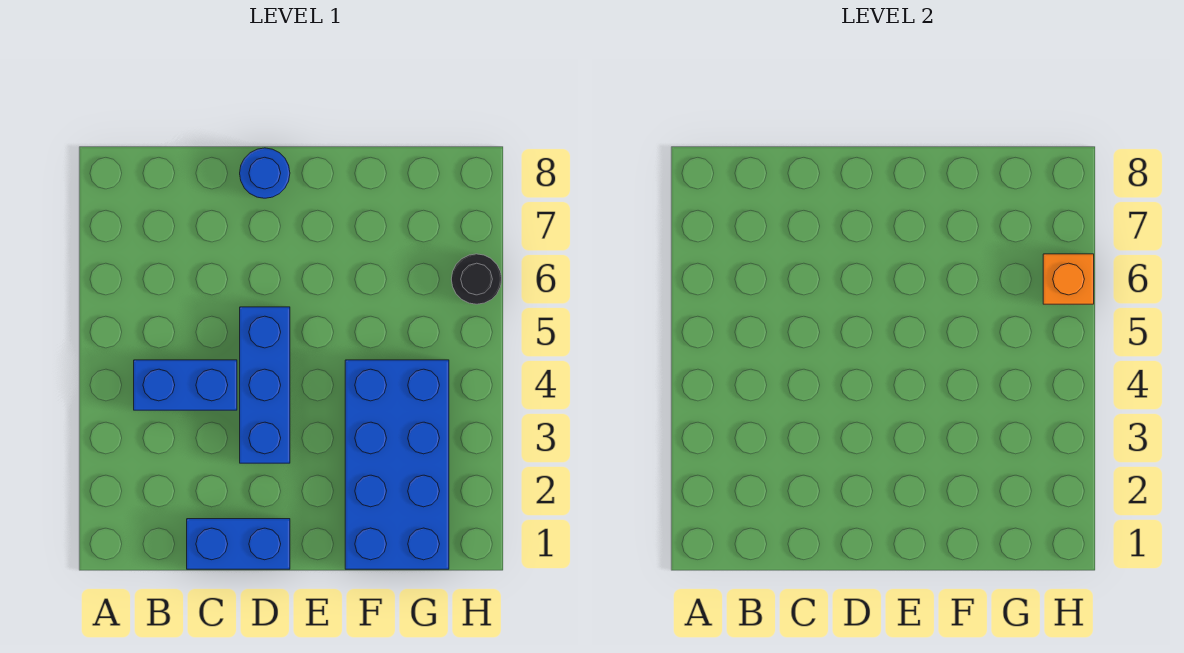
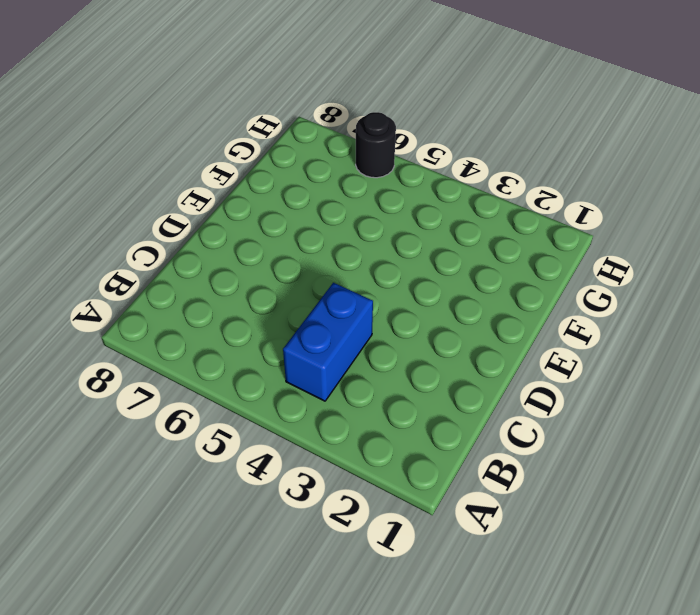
none -> blue 1x2 brick [187,519,290,569]
none -> blue 1x3 brick [240,307,290,463]

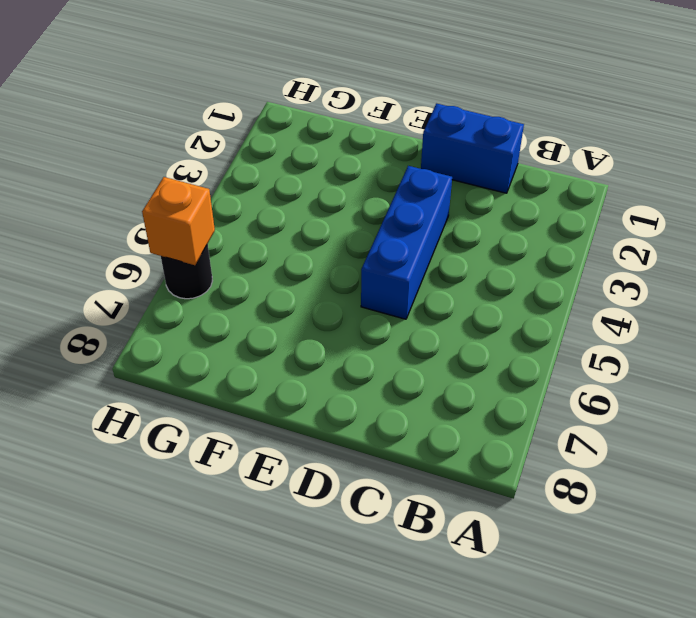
none -> blue 1x2 brick [134,360,237,410]
none -> blue 1x1 round brick [240,148,290,198]

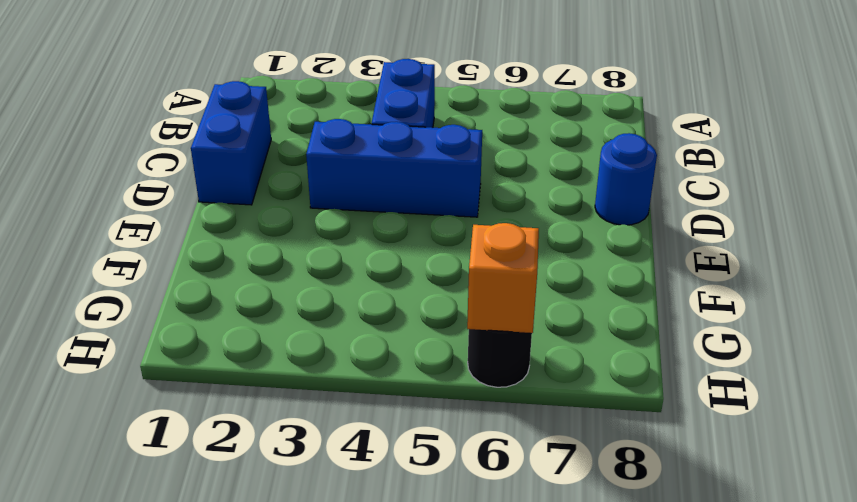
none -> blue 2x4 brick [345,360,449,569]

